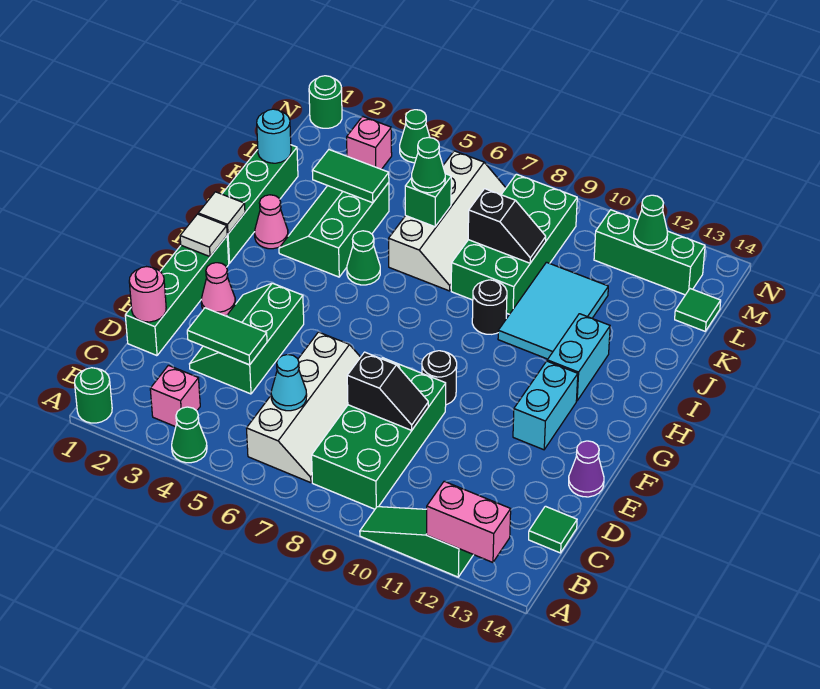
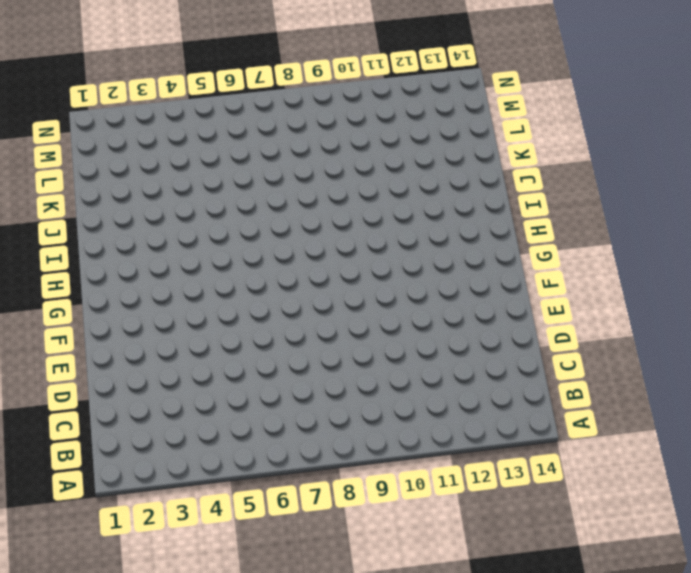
none -> green 1x1 round brick [75,368,112,423]
none -> green 1x1 cone [172,407,207,463]
none -> green 1x3 slope [360,507,473,577]
none -> pink 1x1 brick [150,365,200,427]

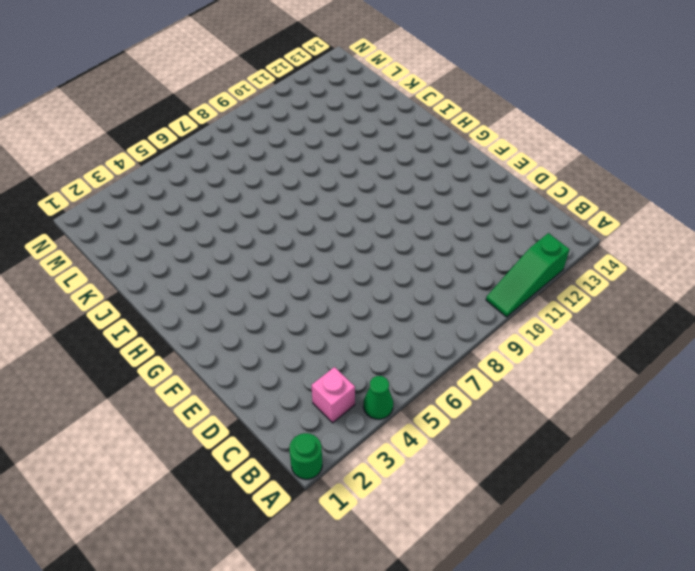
none -> white 2x4 slope [247,332,360,483]
none -> green 2x4 brick [312,358,446,509]
none -> green 1x1 tile [529,506,577,553]
none -> green 1x4 brick [125,236,229,356]

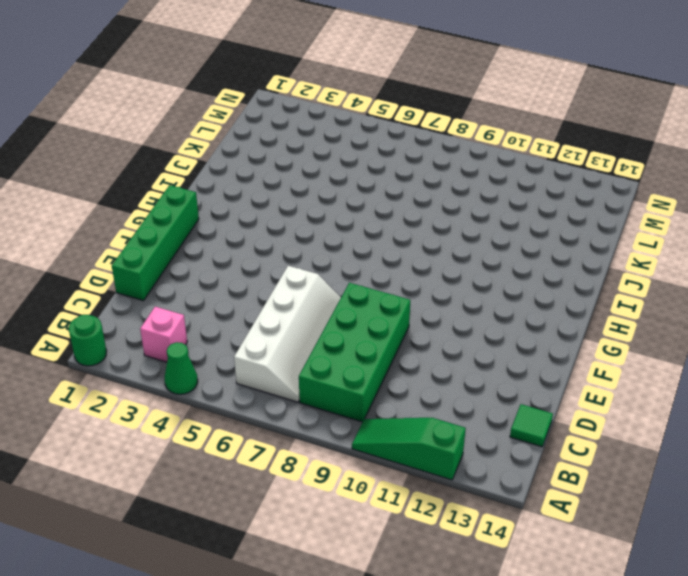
none -> green 2x3 slope [190,283,304,394]
none -> purple 1x1 cone [569,441,604,497]
none -> pink 1x1 cone [201,263,235,316]
none -> black 1x1 round brick [422,351,457,405]

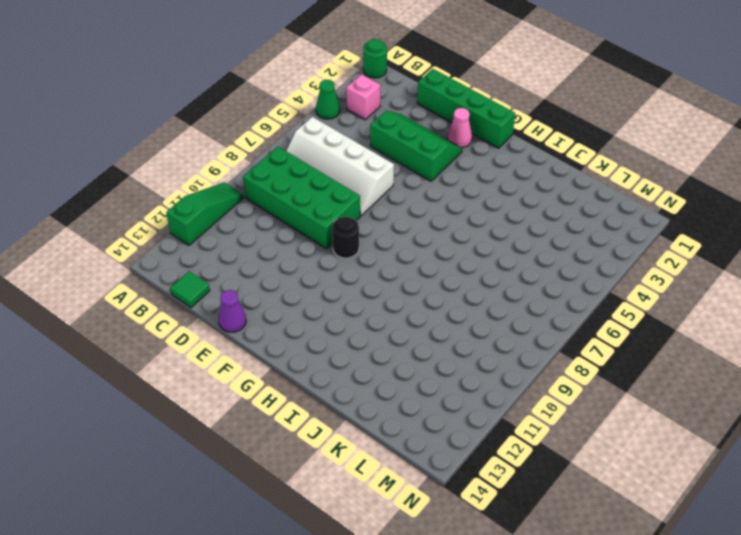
none -> cyan 1x2 brick [513,361,578,450]
none -> green 1x4 brick [222,145,298,263]
none -> cyan 1x2 brick [547,314,610,401]
none -> pink 1x1 cone [255,195,288,249]

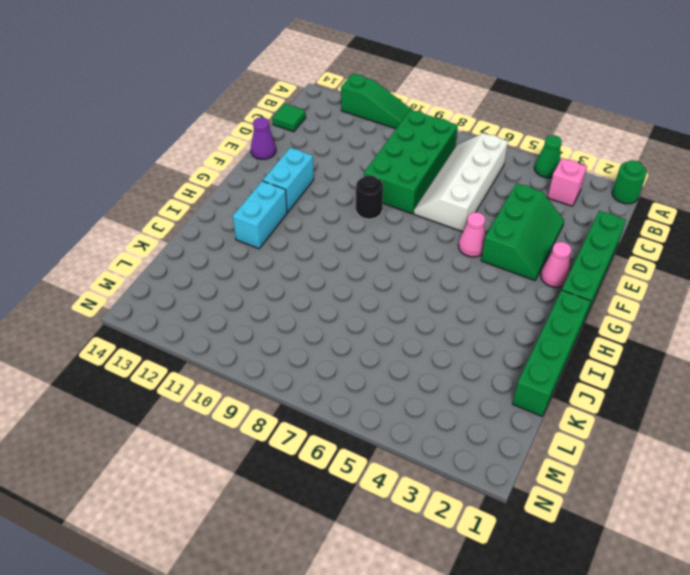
pink 1x1 cone [458,212,486,257] -> pink 1x1 cone moved to [255,195,288,249]
none -> green 2x3 slope [279,182,389,277]
none -> green 1x1 cone [347,231,380,285]
none -> black 1x1 round brick [472,280,507,334]
none -> cyan 2x3 tile [498,262,608,359]

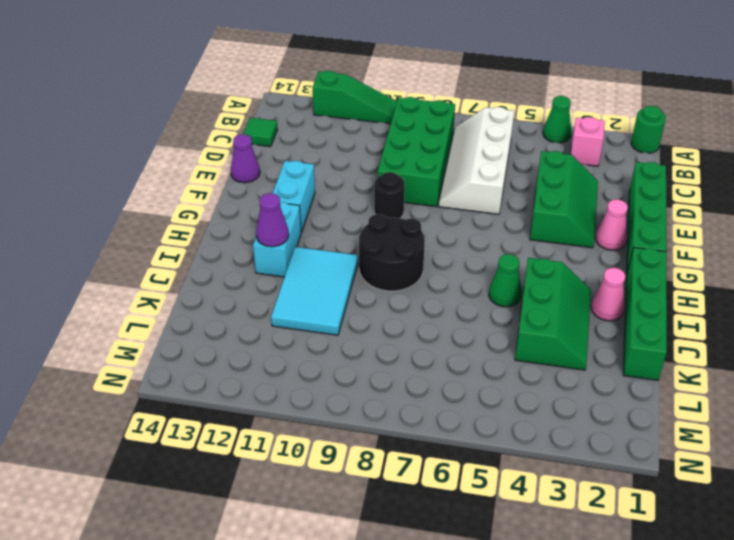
black 2x2 round brick [359,214,425,291] -> black 1x1 round brick [472,280,507,334]
purple 1x1 cone [256,193,289,247] -> none
none -> white 2x4 slope [389,151,506,291]
none -> green 2x4 brick [451,174,577,314]
none -> green 1x1 tile [675,289,721,331]
none -> pink 1x1 brick [347,116,392,169]

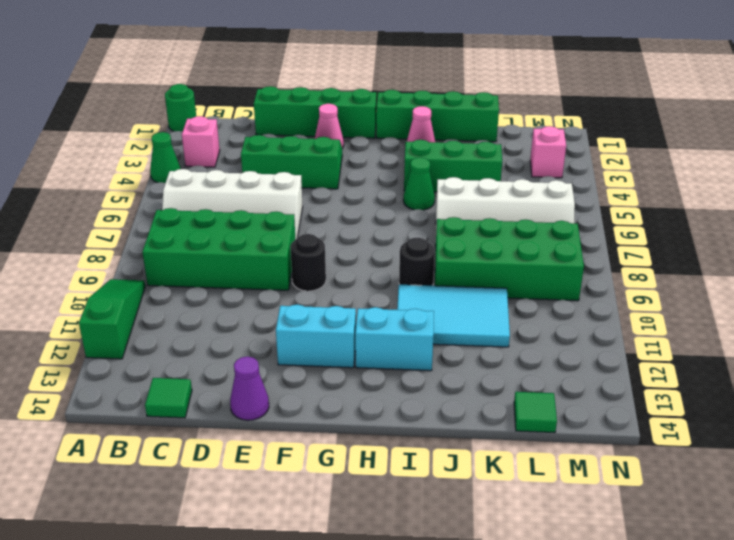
none -> green 1x3 brick [594,210,705,295]
none -> green 1x1 round brick [309,76,342,128]
none -> green 1x1 cone [400,110,430,163]
none -> pink 1x2 brick [427,481,511,562]

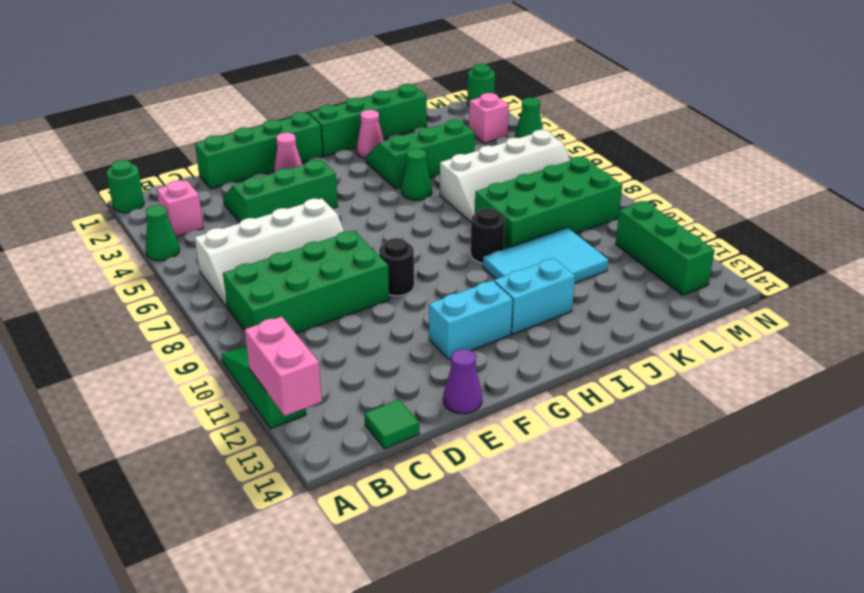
none -> green 1x1 tile [675,289,721,331]
none -> cyan 1x1 cone [271,355,307,411]
none -> pink 1x1 round brick [129,267,166,322]
none -> green 1x2 tile [187,308,267,365]

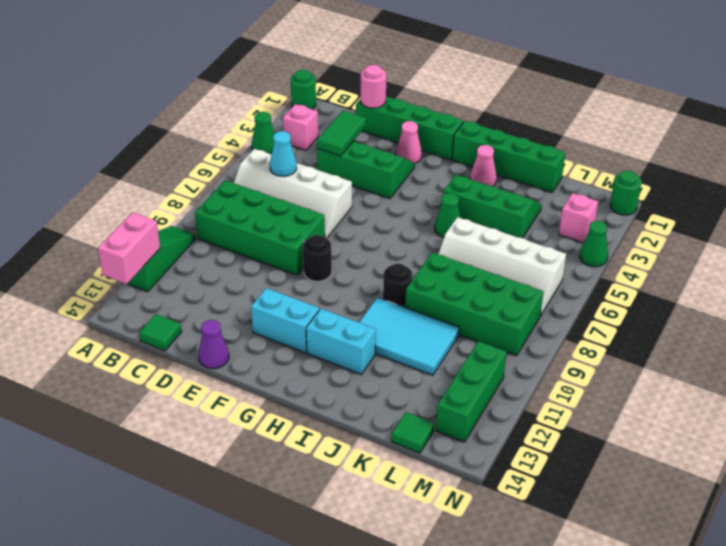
none -> black 1x2 slope [347,352,428,430]
none -> white 1x1 tile [180,214,227,257]
none -> white 1x1 tile [198,192,245,234]
none -> cyan 1x1 round brick [257,109,291,163]

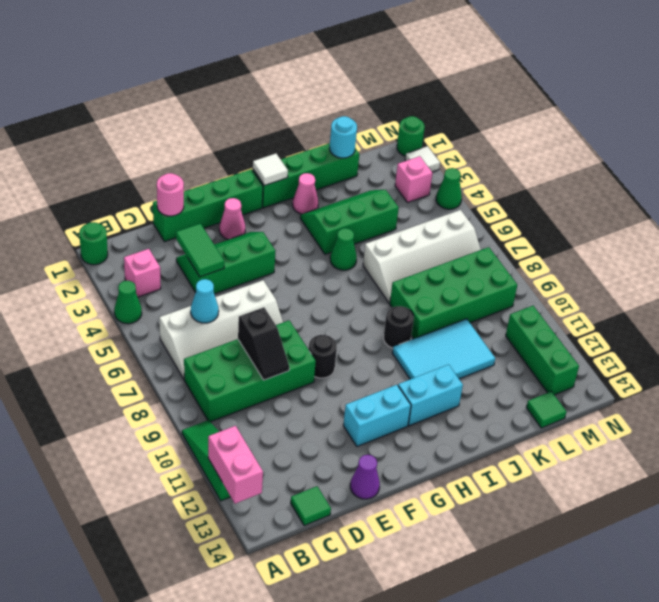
white 1x1 tile [405,146,440,172] -> white 1x1 tile moved to [180,214,227,257]
none -> green 1x2 tile [312,150,389,203]
none -> green 1x1 brick [405,174,451,227]
none -> black 1x2 slope [468,189,546,263]
none -> green 1x1 cone [634,195,668,250]

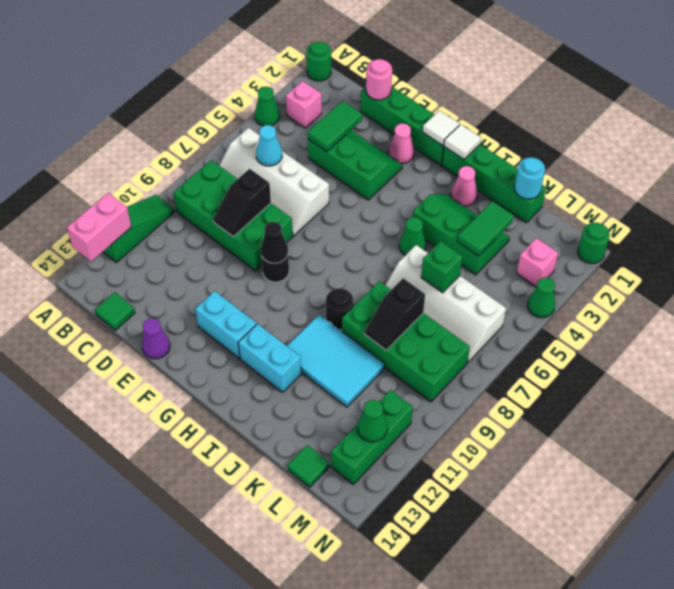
black 1x1 cone [261,222,288,263] -> none
none -> green 1x1 cone [412,137,445,193]

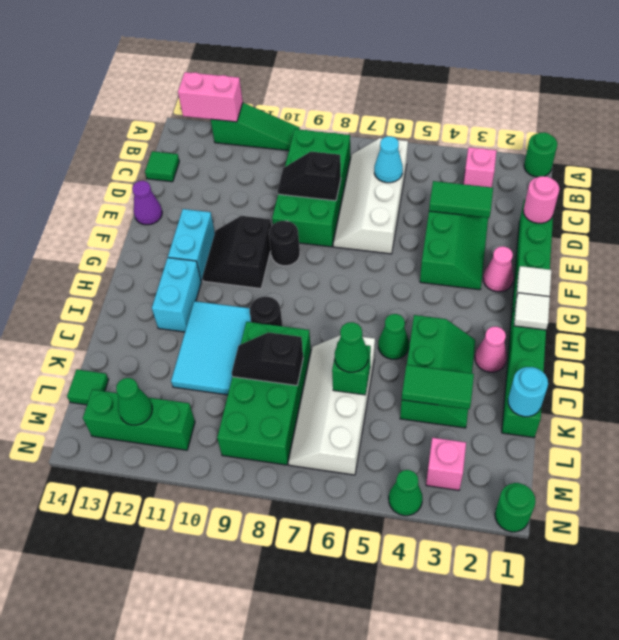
black 2x2 slope [202,216,271,289] -> none
none -> green 1x1 cone [172,407,207,463]

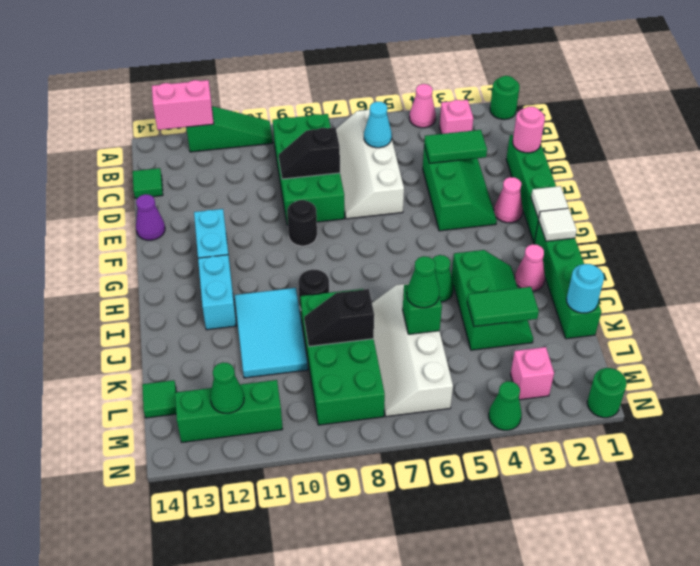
pink 1x1 cone [409,84,436,128] -> green 1x1 cone [172,407,207,463]

